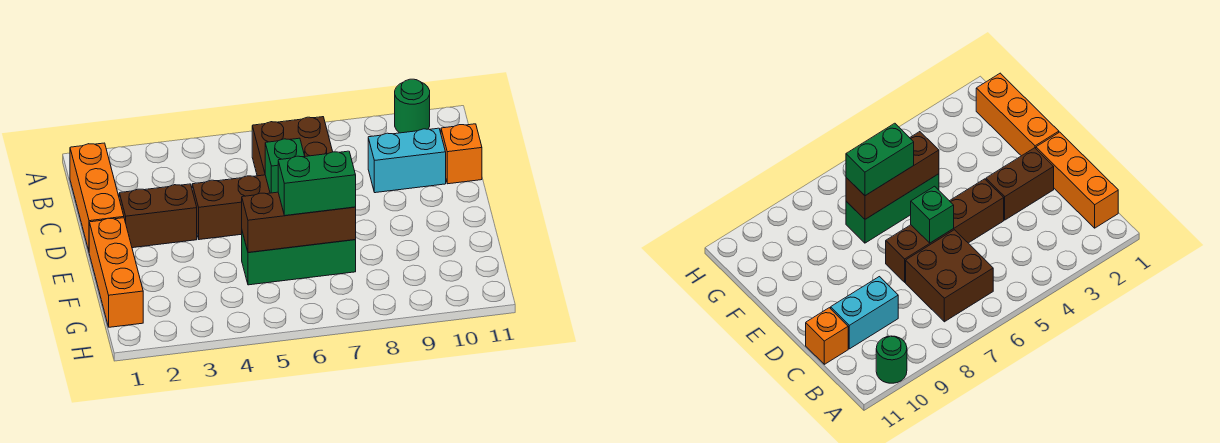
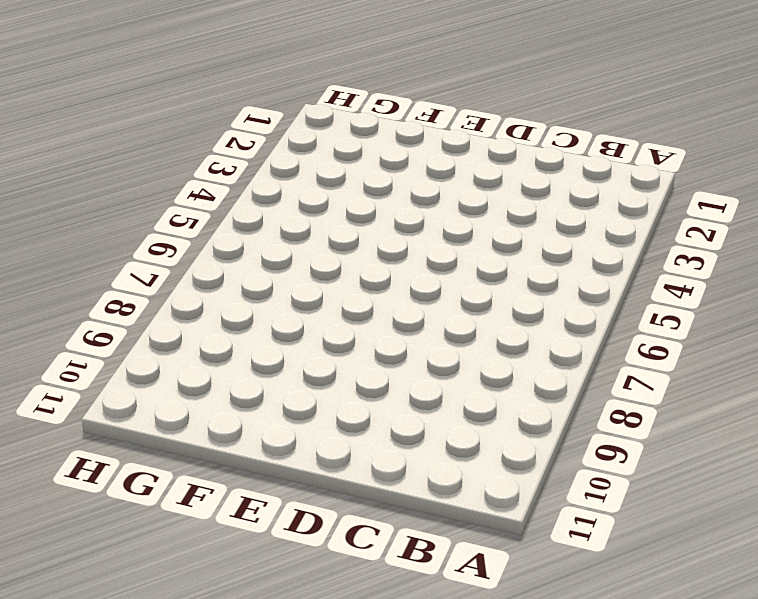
none -> green 1x1 round brick [395,79,430,133]
none -> orange 1x3 brick [70,143,124,250]
none -> brown 2x2 brick [252,117,333,176]

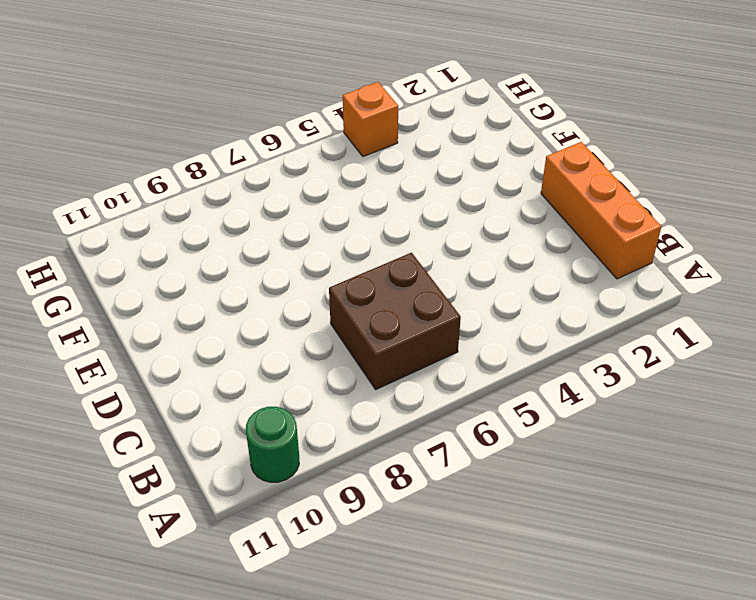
orange 1x1 brick [343,82,398,157] -> orange 1x1 brick moved to [441,124,482,184]
none -> cyan 1x2 brick [368,128,446,193]
none -> brown 1x2 brick [119,184,197,248]
none -> brown 1x4 brick [192,175,270,240]

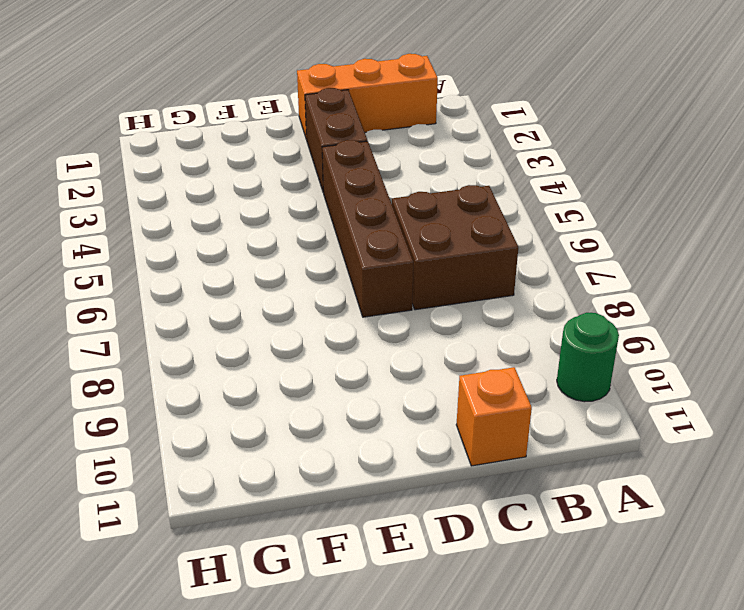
none -> cyan 1x2 brick [368,128,446,193]
none -> orange 1x3 brick [89,218,143,327]
none -> green 1x3 brick [242,232,356,285]

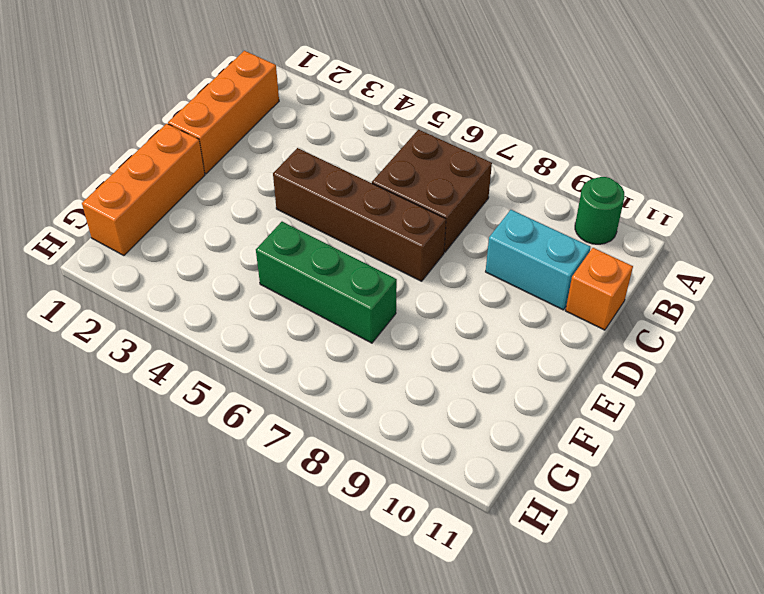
none -> brown 1x2 brick [119,184,197,248]
none -> green 1x1 brick [265,138,305,193]
none -> brown 1x3 brick [242,192,356,252]

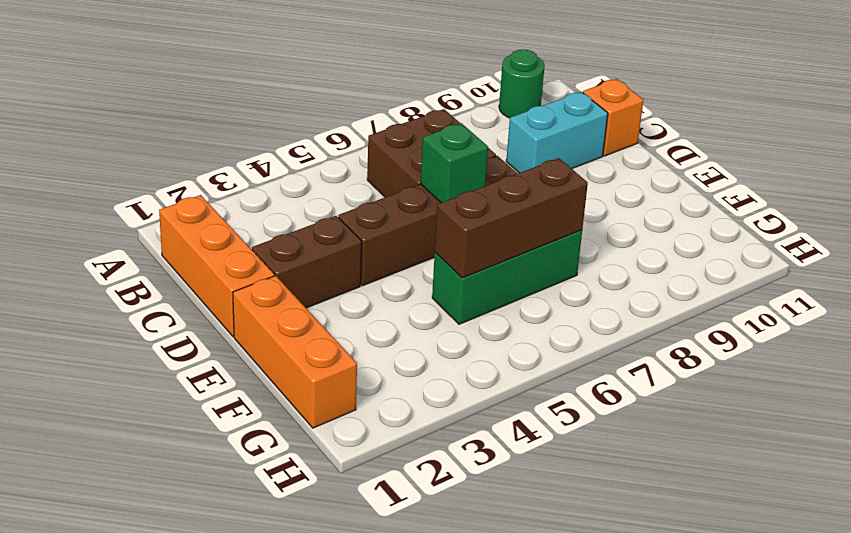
none -> green 1x2 brick [278,151,356,216]

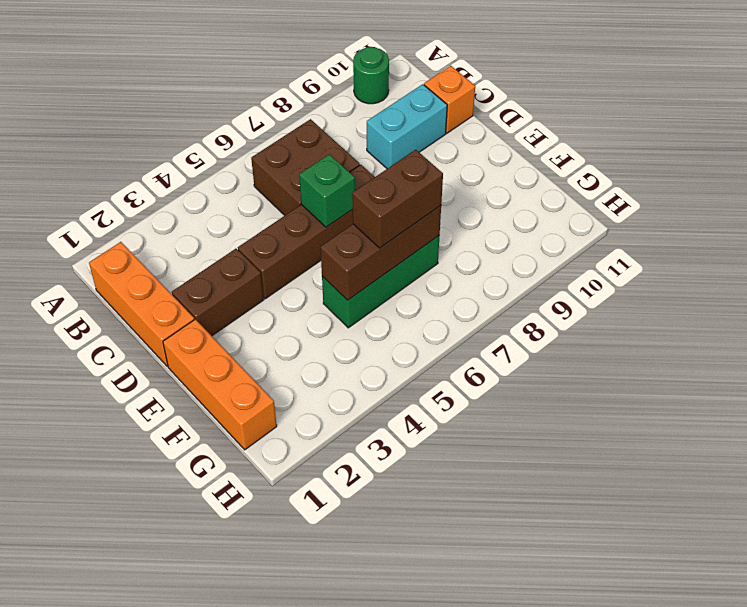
brown 1x2 brick [352,150,443,248] -> green 1x2 brick [278,151,356,216]

